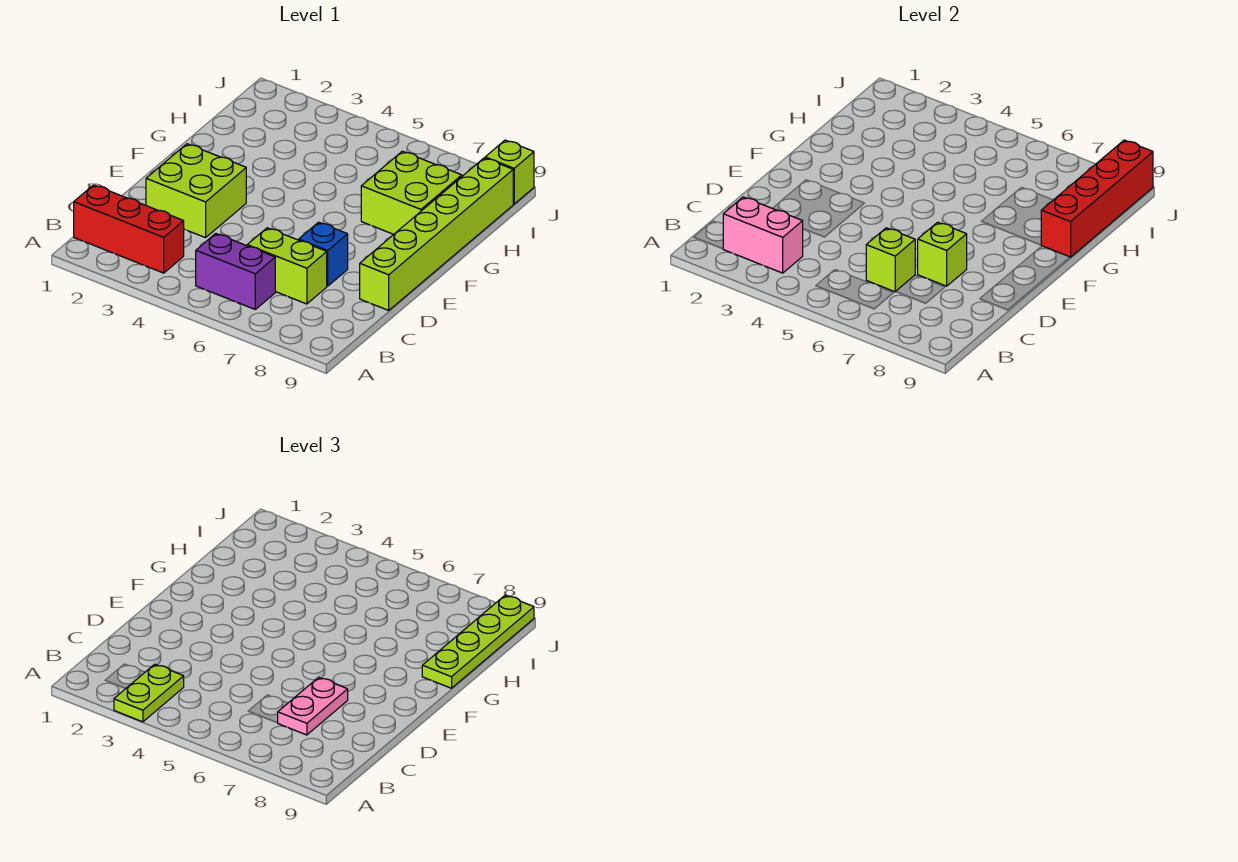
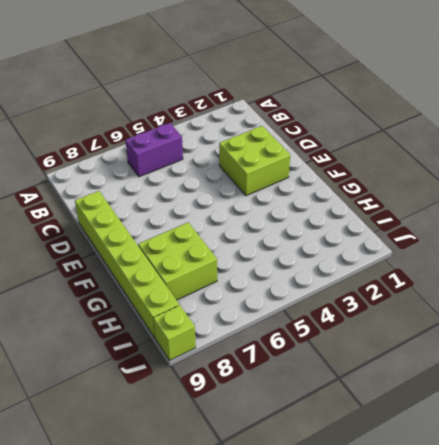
none -> red 1x3 brick [74,185,184,273]
none -> lime 1x2 brick [247,228,327,304]
none -> blue 1x1 brick [299,222,348,286]

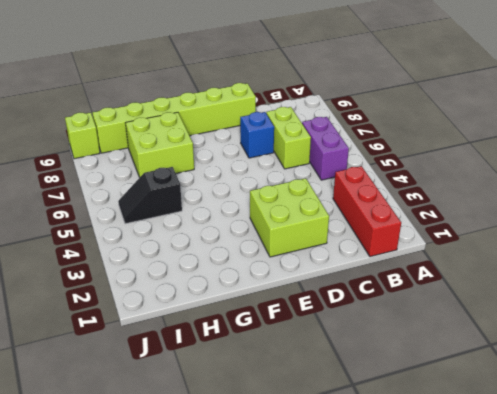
black 1x2 slope [118,167,182,224] -> none
none -> pink 1x2 brick [723,197,803,273]
none -> lime 1x1 brick [866,228,915,292]
none -> lime 1x1 brick [918,222,967,286]

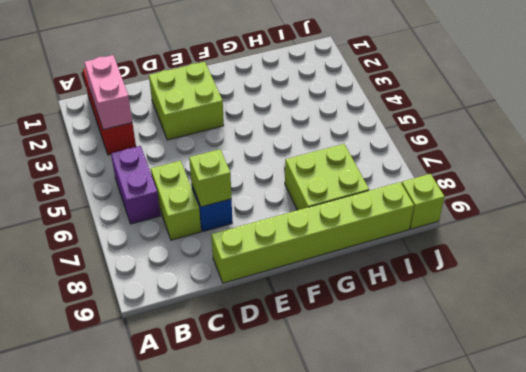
none -> lime 1x1 brick [866,228,915,292]
none -> red 1x4 brick [1041,140,1153,257]
none -> lime 1x2 plate [114,664,184,722]

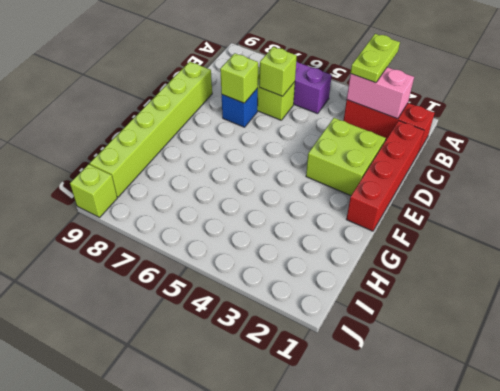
red 1x4 brick [346,121,424,231] -> red 1x4 brick moved to [1041,140,1153,257]
none -> lime 2x2 brick [361,151,462,234]
none -> pink 1x2 plate [278,677,348,735]
none -> lime 1x4 plate [422,595,534,688]

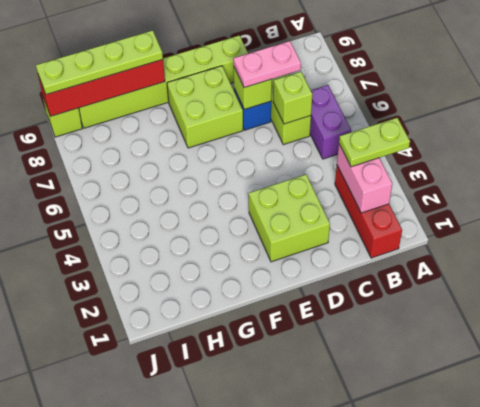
lime 2x2 brick [167,66,243,148] -> lime 2x2 brick moved to [361,151,462,234]

